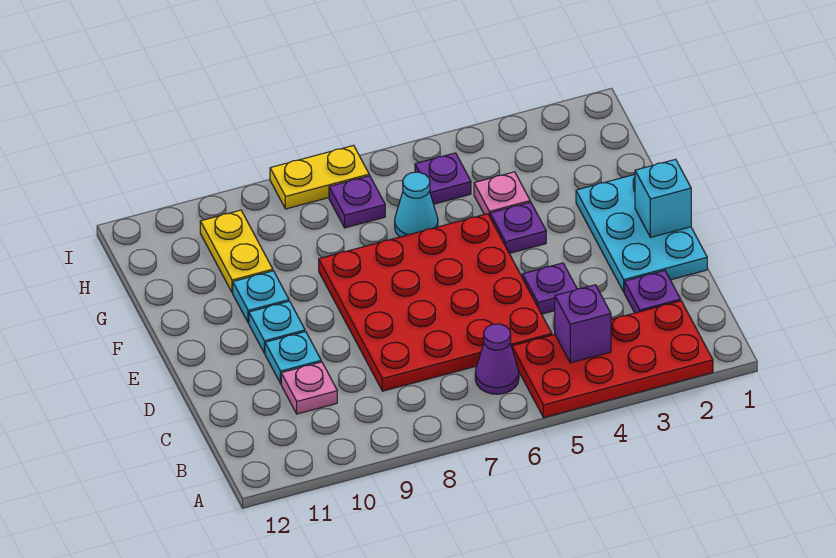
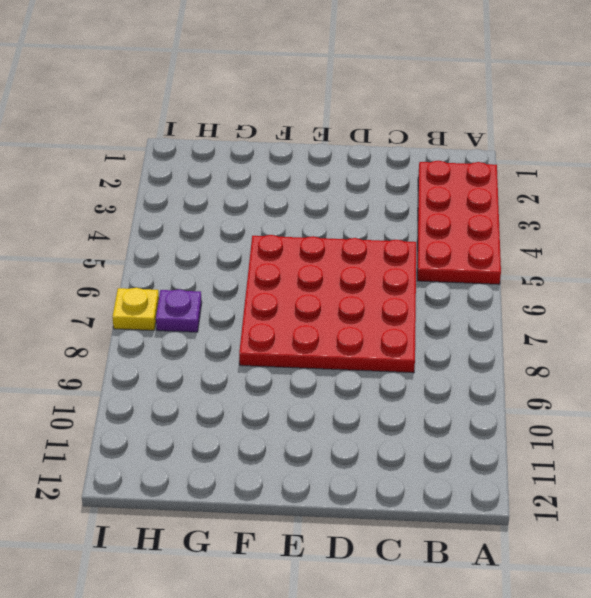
yellow 1x1 plate [112,288,159,330] -> yellow 1x2 plate [270,145,369,209]
none -> purple 1x1 cone [475,324,519,394]
none -> purple 1x1 plate [624,271,681,313]
none -> pink 1x1 plate [281,362,337,414]

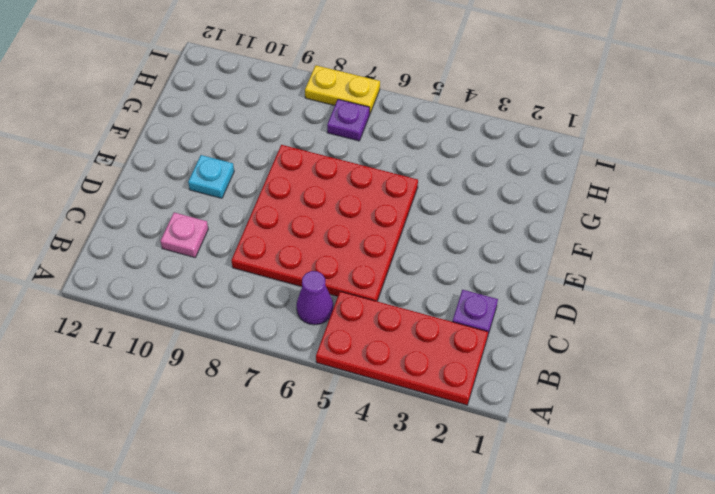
none -> cyan 2x3 plate [576,175,707,292]
none -> purple 1x1 plate [522,263,577,314]
none -> cyan 1x1 plate [265,332,321,384]

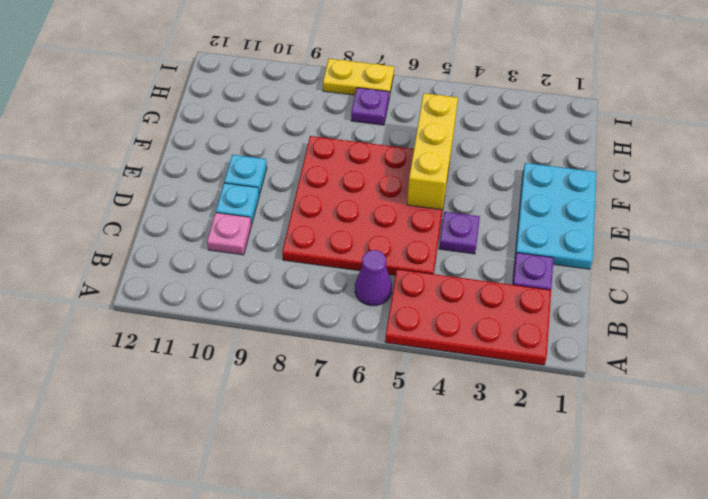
yellow 1x3 brick [407,93,458,210] -> none
none -> purple 1x1 plate [490,202,546,253]
none -> cyan 1x1 plate [233,271,289,323]
none -> pink 1x1 plate [474,172,530,216]

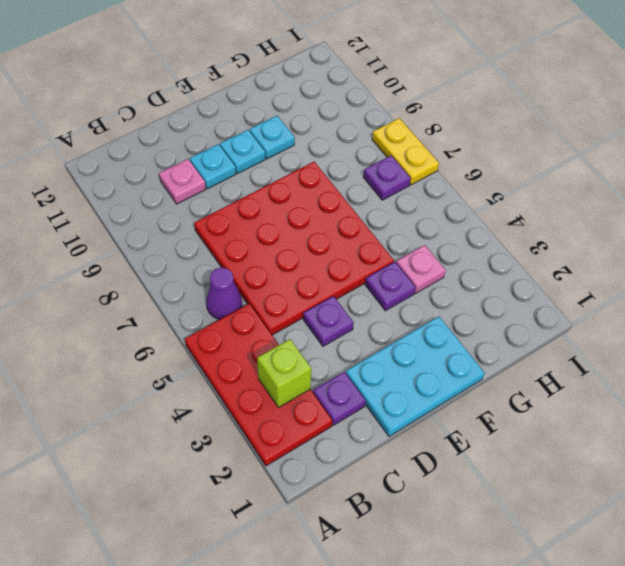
lime 1x1 brick [257,339,311,408] -> none
none -> cyan 1x1 cone [395,172,438,237]
none -> yellow 1x2 plate [200,210,273,293]
none -> purple 1x1 plate [415,153,471,204]

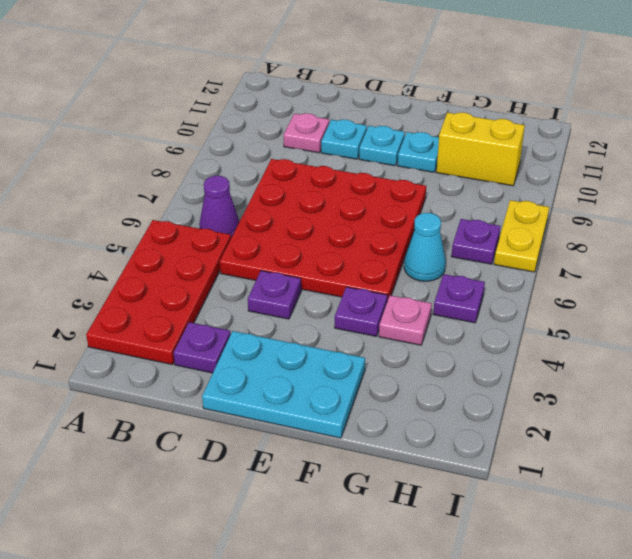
yellow 1x2 brick [436,113,525,186] -> yellow 1x2 plate [200,210,273,293]
none -> purple 1x1 brick [555,285,611,363]
none -> cyan 1x1 brick [635,159,691,237]

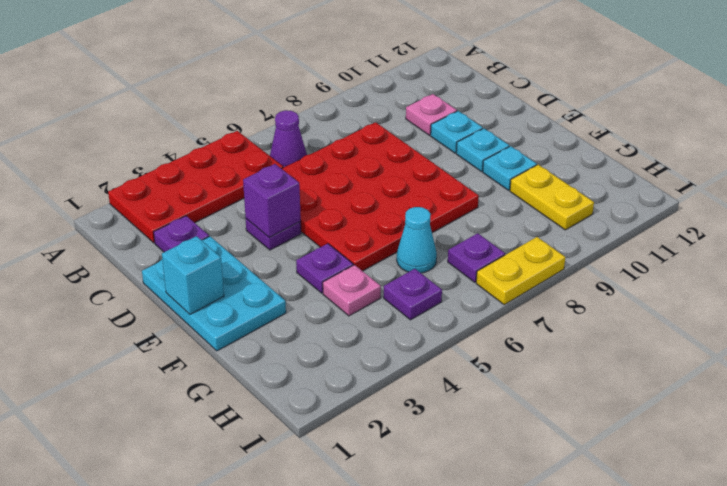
purple 1x1 brick [243,164,301,237] -> purple 1x1 brick moved to [555,285,611,363]

